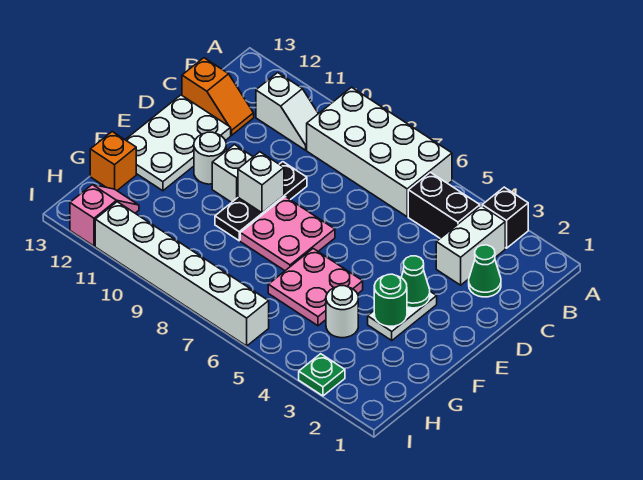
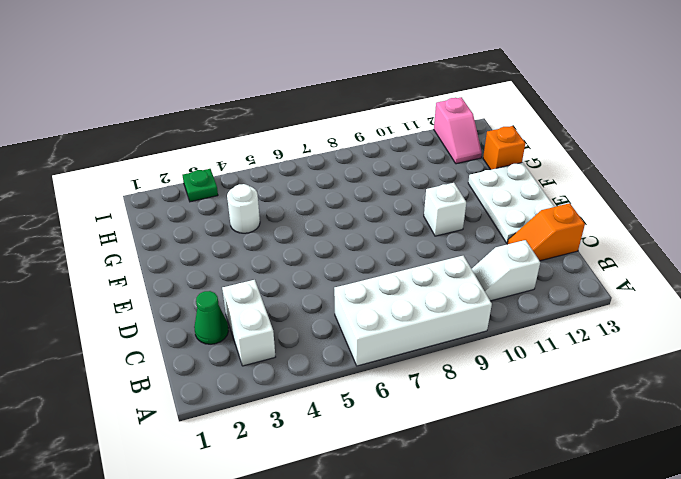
none -> black 1x1 brick [482,187,528,248]
none -> black 1x2 brick [408,172,480,238]
none -> black 1x3 plate [215,162,307,241]

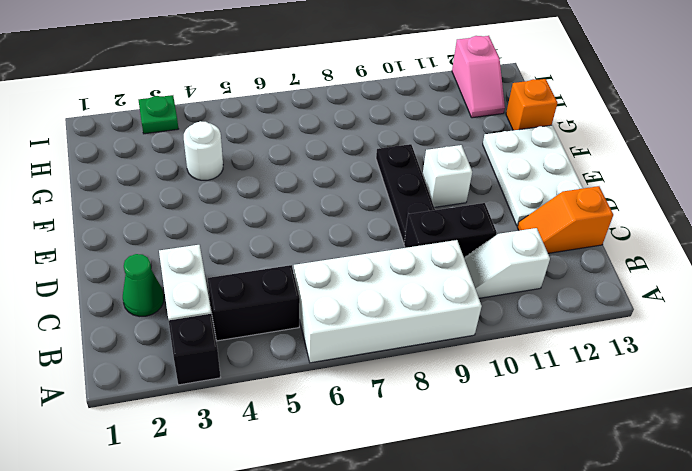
black 1x2 brick [404,203,497,257] -> none
none -> white 1x2 plate [368,292,437,340]
none -> pink 2x2 plate [240,197,335,271]
none -> white 1x1 round brick [194,132,226,184]

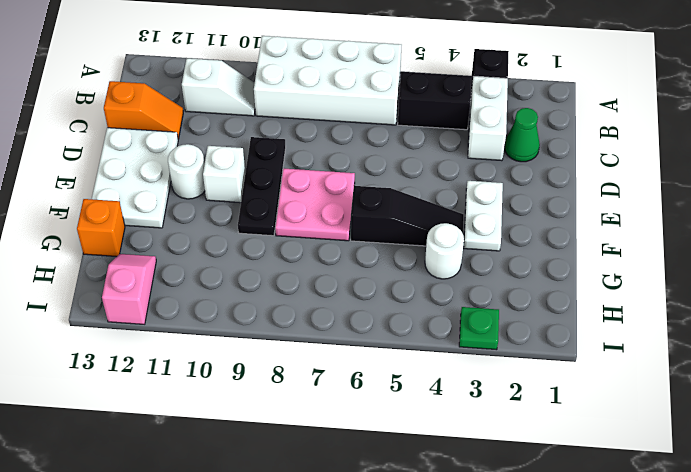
black 1x3 slope [351,186,464,246] -> pink 2x2 plate [268,249,363,326]
none -> white 1x6 brick [95,202,269,346]
none -> green 1x1 cone [401,256,430,308]
none -> white 1x1 brick [238,152,284,213]

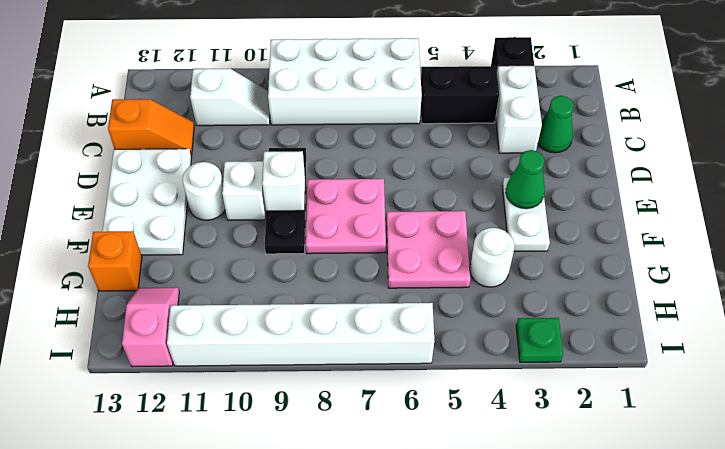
none -> green 1x1 round brick [374,274,407,326]

